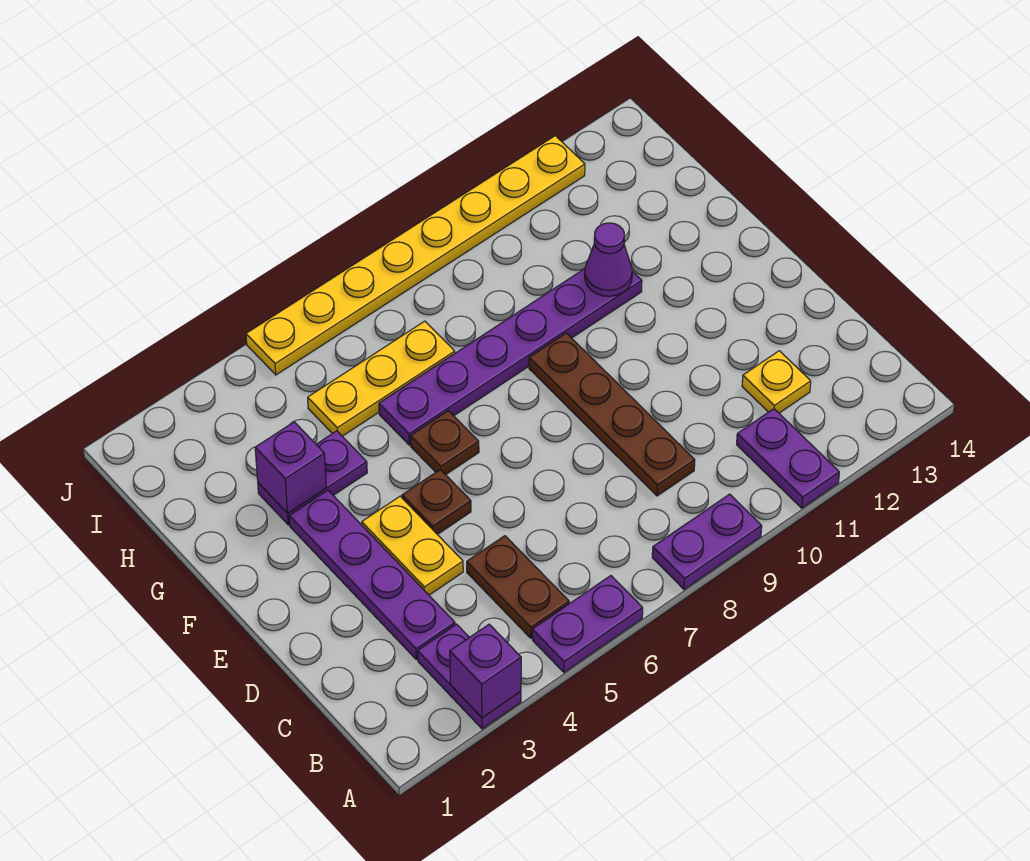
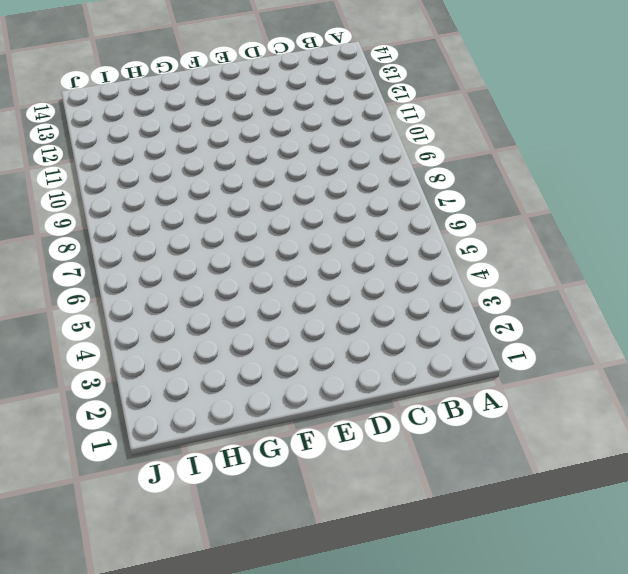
none -> purple 1x2 plate [418,624,521,729]
none -> purple 1x2 plate [532,576,643,672]
none -> purple 1x2 plate [652,494,762,589]

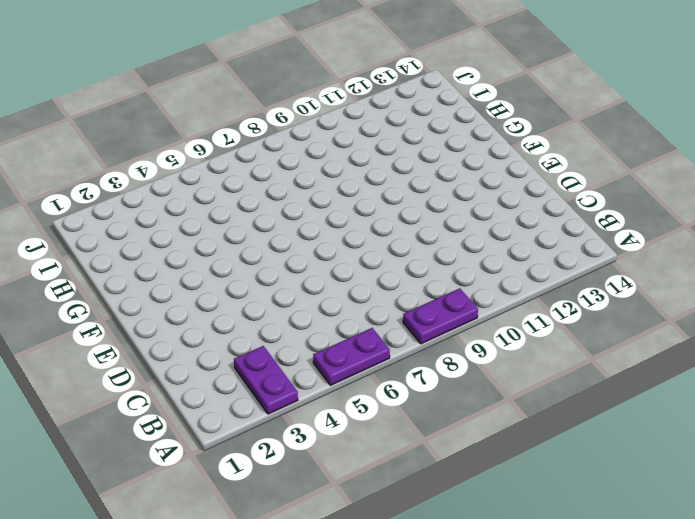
none -> purple 1x2 plate [737,409,839,508]
none -> brown 1x2 plate [467,536,569,638]
none -> purple 1x4 plate [289,490,455,660]

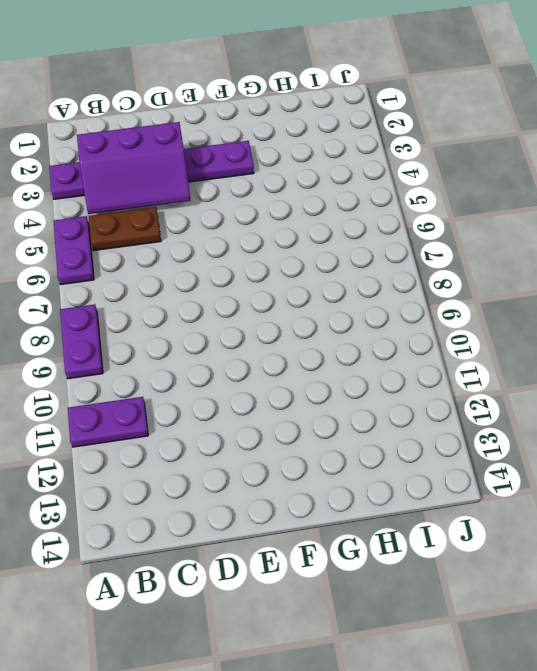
purple 2x3 slope [77,122,191,214] -> none
none -> brown 1x4 plate [529,333,695,496]
none -> yellow 1x1 plate [742,351,811,413]
none -> yellow 1x2 plate [362,496,463,595]

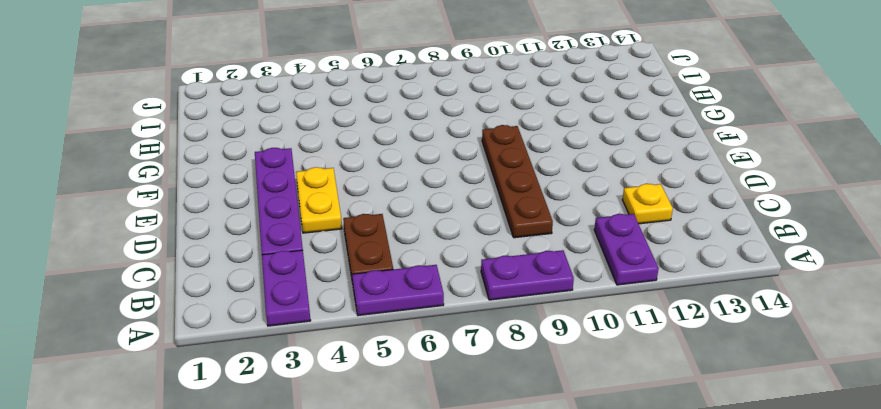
none -> brown 1x1 plate [402,470,471,534]
none -> brown 1x1 plate [410,411,479,475]
none -> purple 1x2 plate [258,431,367,525]

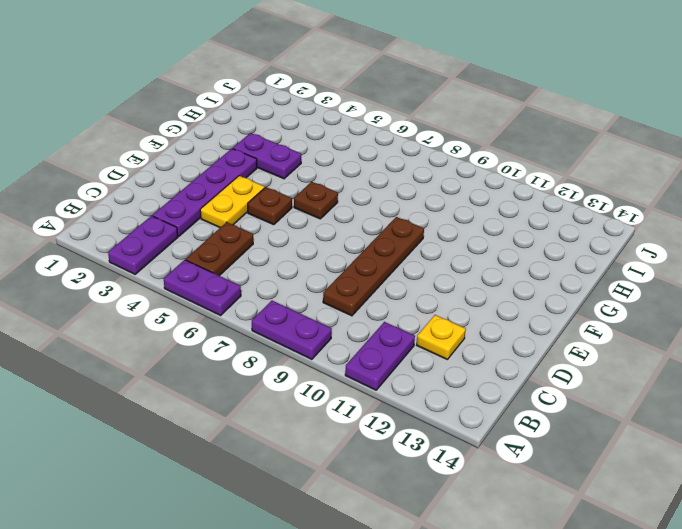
none -> purple 1x6 plate [379,269,642,445]
none -> yellow 1x3 plate [308,321,455,436]
none -> yellow 1x8 plate [246,136,585,375]

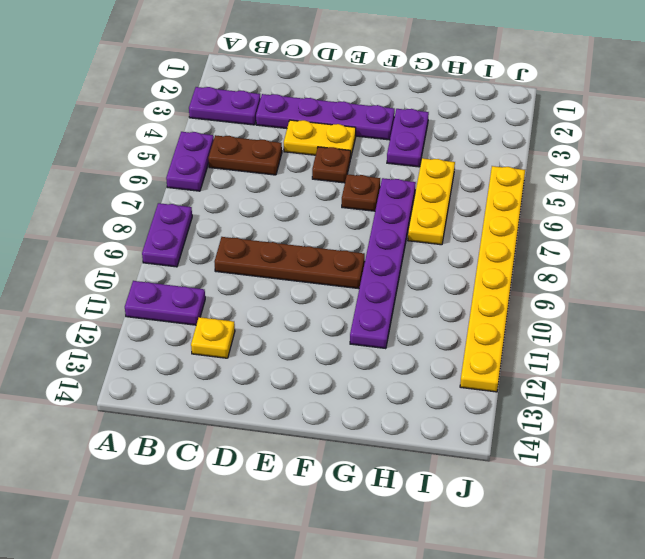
none -> purple 1x1 brick [450,624,521,718]
none -> purple 1x1 brick [255,422,326,513]
none -> purple 1x1 cone [585,223,632,296]

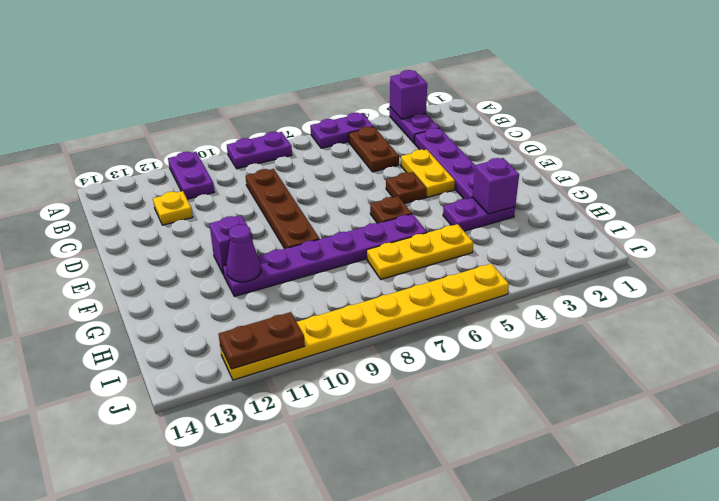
purple 1x1 brick [210,215,253,275] -> none
brown 1x2 plate [219,312,305,369] -> none

